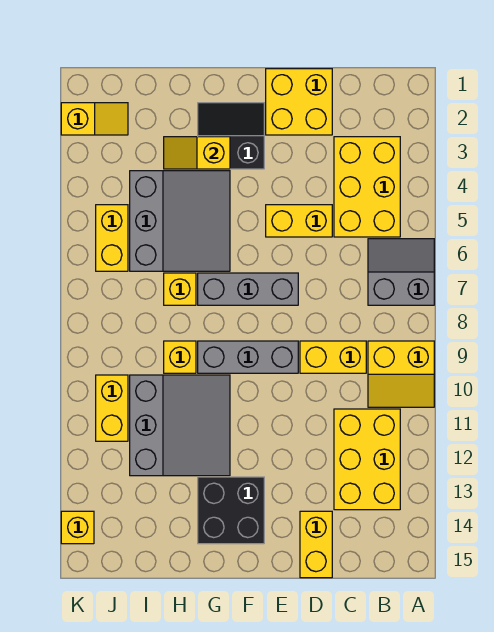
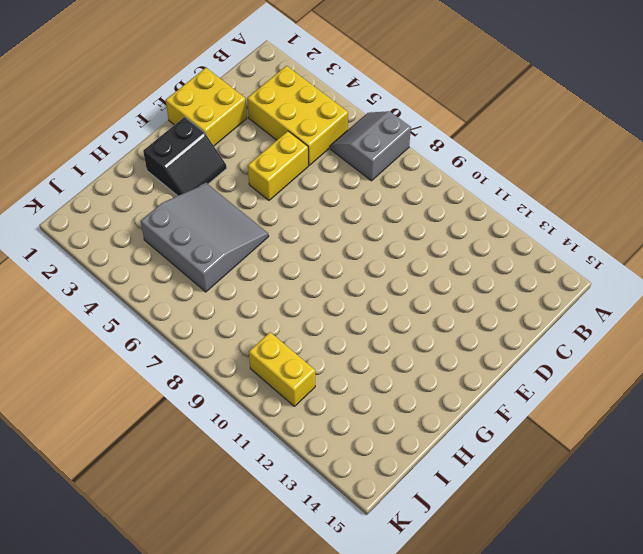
black 2x2 slope [143,117,227,196] -> black 2x2 slope turned to [198,103,264,169]
none -> yellow 2x2 slope [368,341,434,407]
none -> yellow 2x3 brick [334,409,400,510]
none -> yellow 1x2 brick [300,341,366,373]

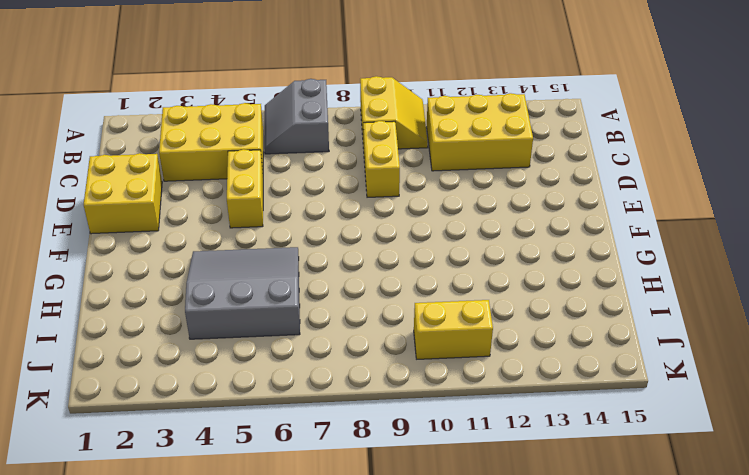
none -> yellow 1x2 brick [300,511,332,578]
none -> grey 1x3 brick [198,273,298,305]
none -> grey 1x3 brick [198,341,298,373]

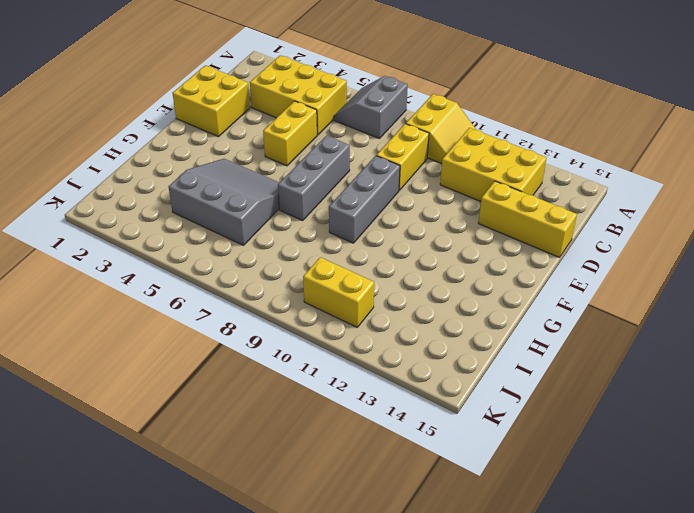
yellow 1x3 brick [479,181,577,257] -> yellow 1x2 brick [300,511,332,578]
none -> black 2x2 slope [198,103,264,169]
none -> black 2x2 brick [198,477,264,544]
none -> grey 3x3 slope [130,375,230,476]

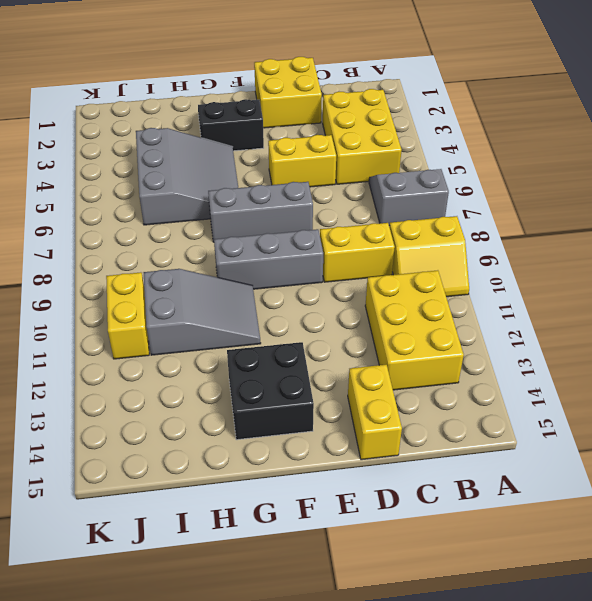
grey 2x3 slope [144,269,261,355] -> grey 3x3 slope [130,375,230,476]
none -> yellow 1x1 brick [164,273,196,305]
none -> yellow 1x1 brick [164,341,196,373]
none -> yellow 1x2 slope [61,103,128,135]

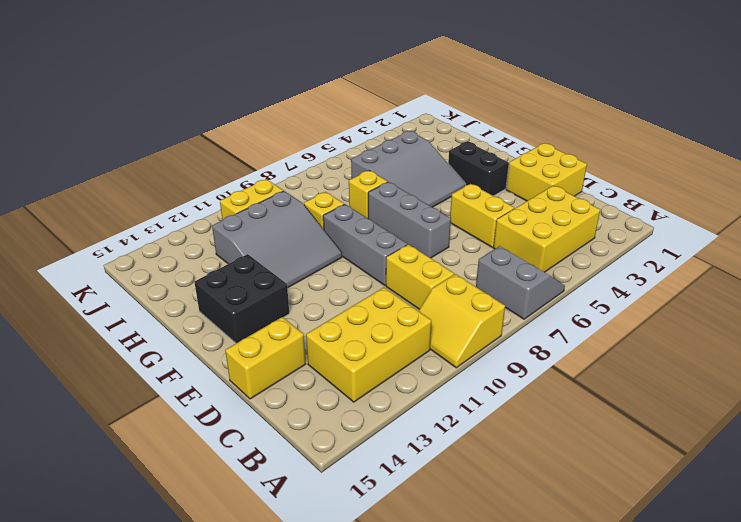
none -> yellow 1x2 slope [61,103,128,135]
none -> yellow 1x2 brick [96,205,128,271]
none -> yellow 1x1 brick [61,511,94,544]

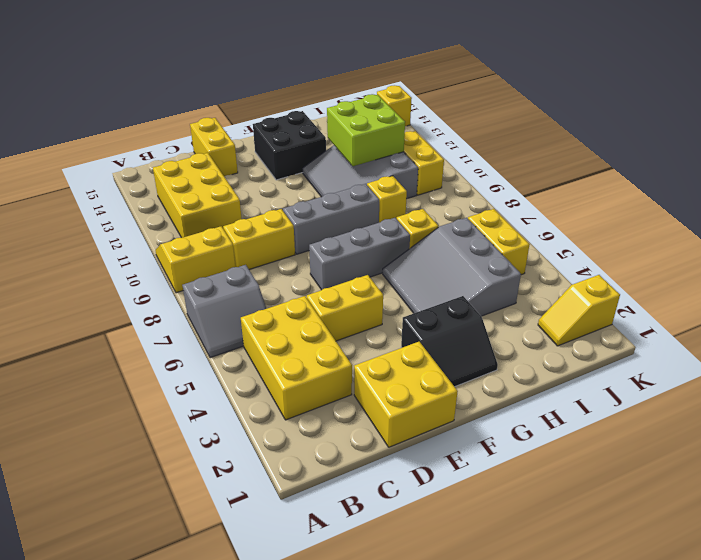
lime 2x2 brick [327,94,405,166] -> none
none -> yellow 1x2 slope [164,137,230,169]

